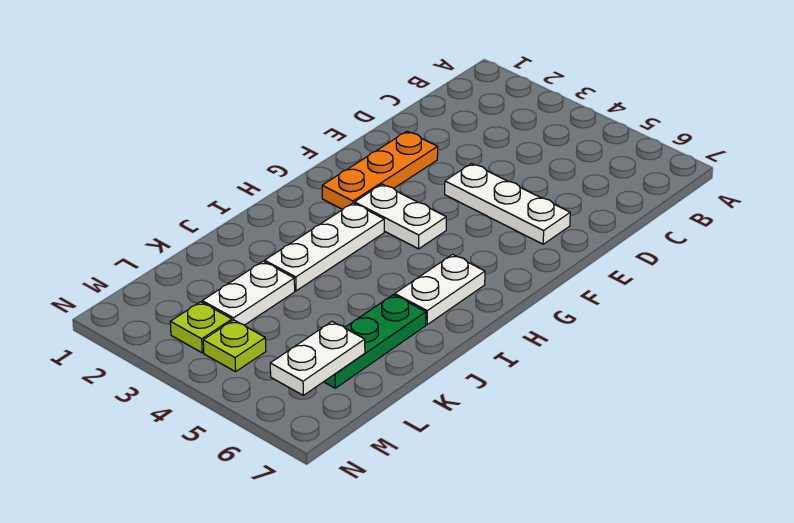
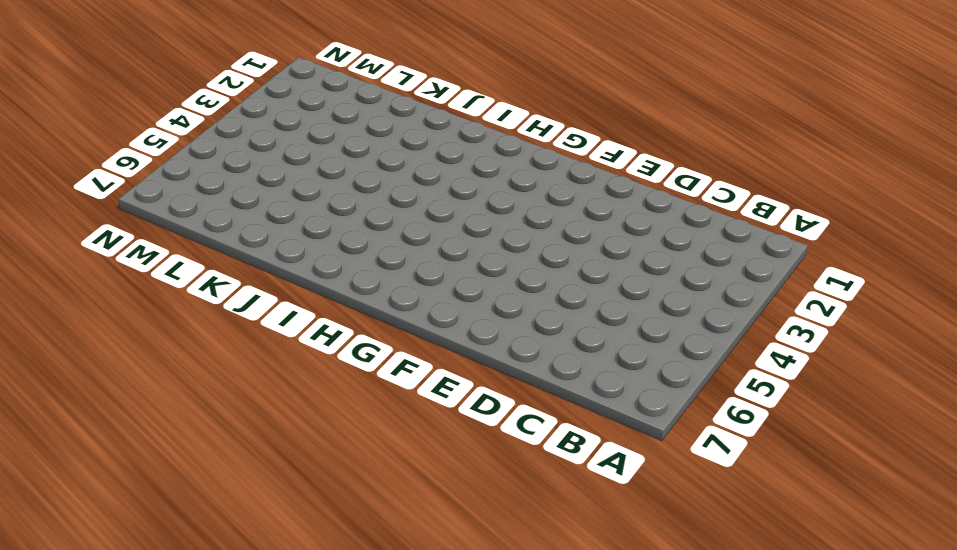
none -> orange 1x3 plate [322,131,438,209]
none -> white 1x3 plate [445,163,570,244]

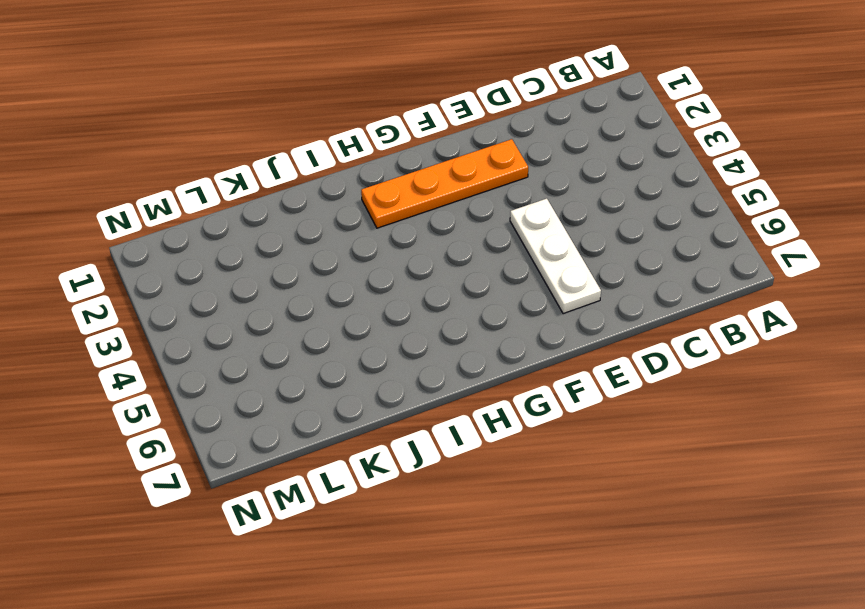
orange 1x4 plate [361,139,528,228] -> orange 1x3 plate [322,131,438,209]
none -> white 1x2 plate [355,184,446,249]
none -> white 1x3 plate [265,203,384,291]

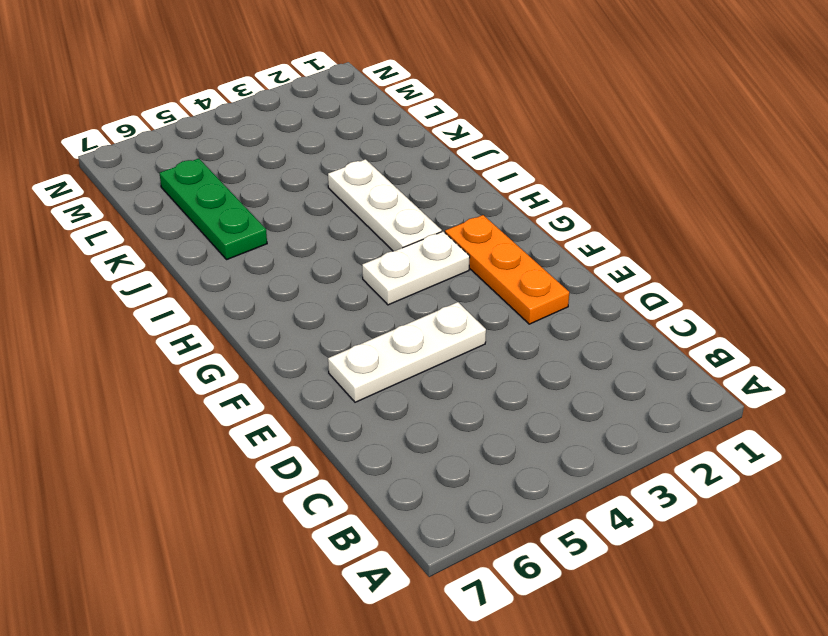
none -> white 1x2 plate [395,254,485,324]
none -> white 1x2 plate [202,261,295,325]

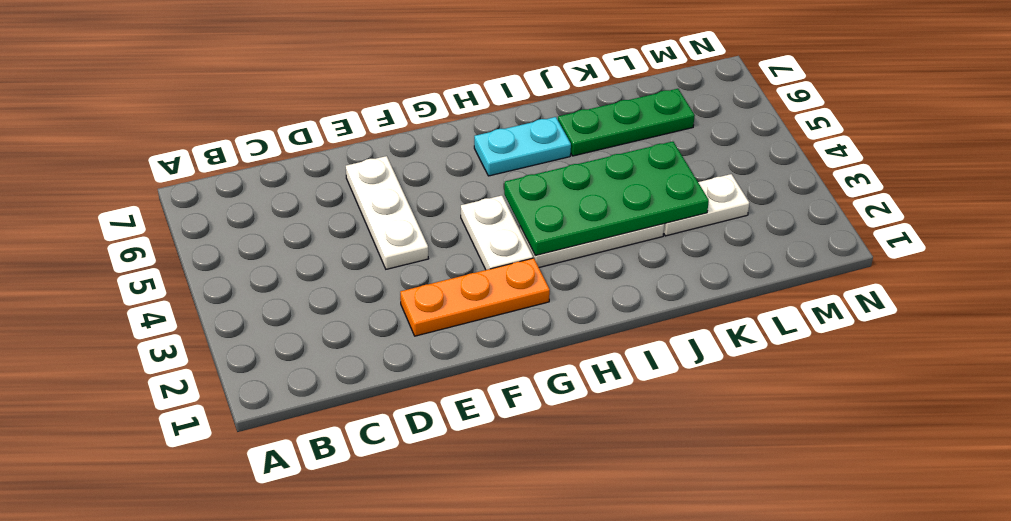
green 2x4 plate [504,141,709,256] -> none
cyan 1x2 plate [474,117,571,176] -> white 1x2 plate [395,254,485,324]
none -> lime 1x1 plate [170,302,232,353]
none -> lime 1x1 plate [203,320,266,372]

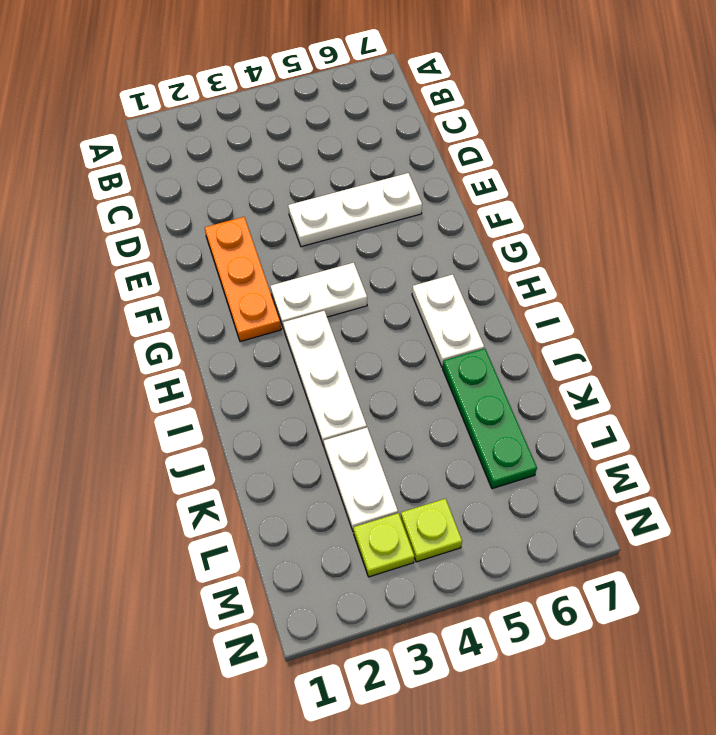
none -> white 1x2 plate [270,322,365,395]

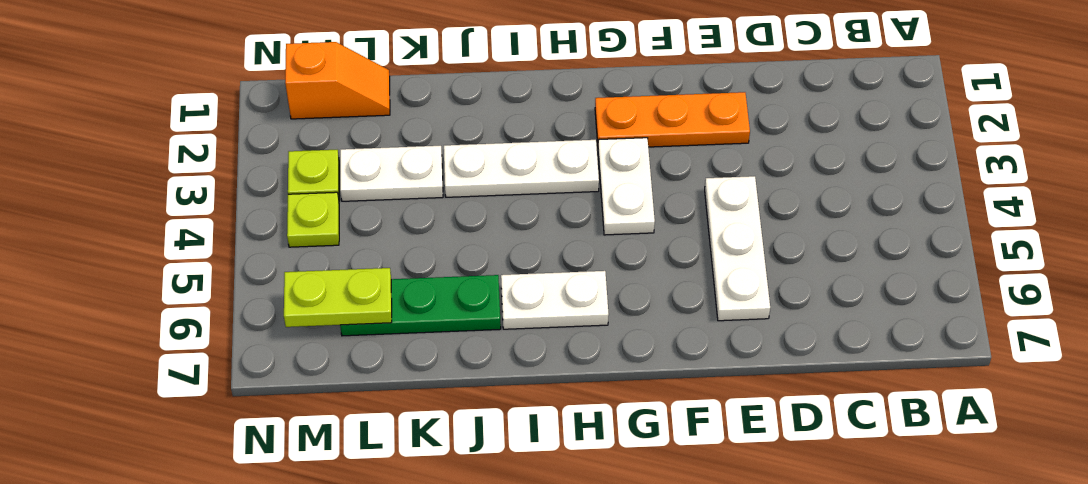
orange 1x2 slope [285,42,390,119] -> none
lime 1x2 plate [284,268,392,327] -> white 1x2 plate [270,322,365,395]

